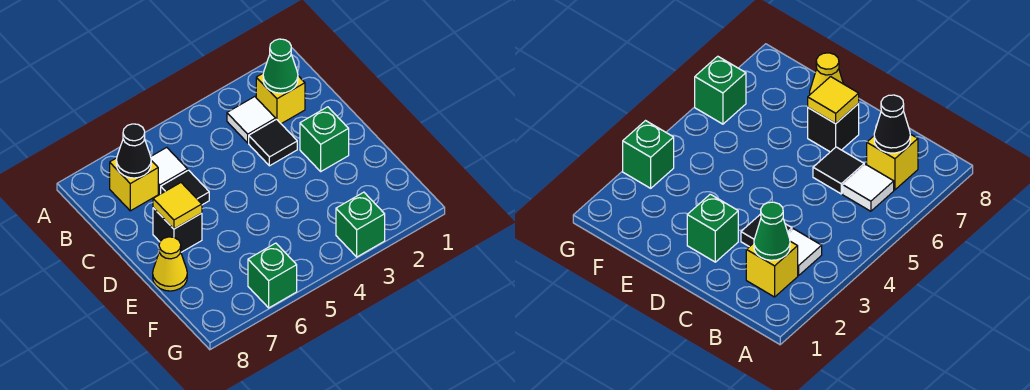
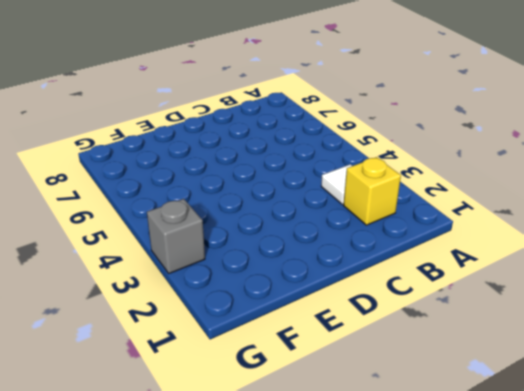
grey 1x1 brick [147,199,205,273] -> green 1x1 brick [336,192,385,257]
none -> white 1x1 tile [151,147,188,194]
none -> yellow 1x1 brick [110,158,158,211]
none -> black 1x1 tile [249,119,297,166]

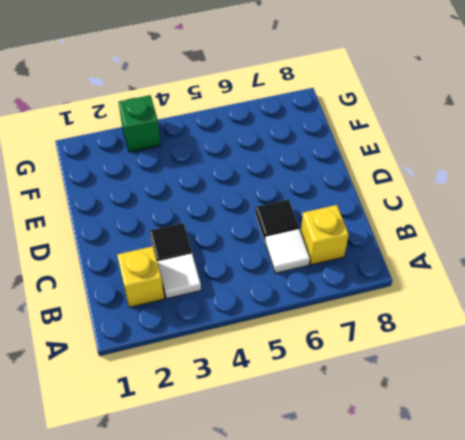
none -> green 1x1 brick [300,107,349,171]
none -> black 1x1 brick [153,208,202,252]
none -> yellow 1x1 cone [153,237,187,291]

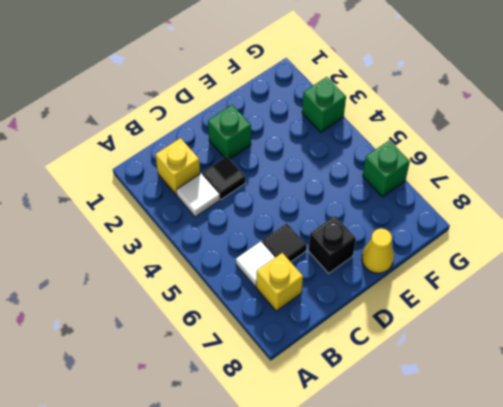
none -> green 1x1 cone [263,39,298,93]
none -> black 1x1 cone [116,124,151,178]
none -> yellow 1x1 tile [153,183,202,229]

